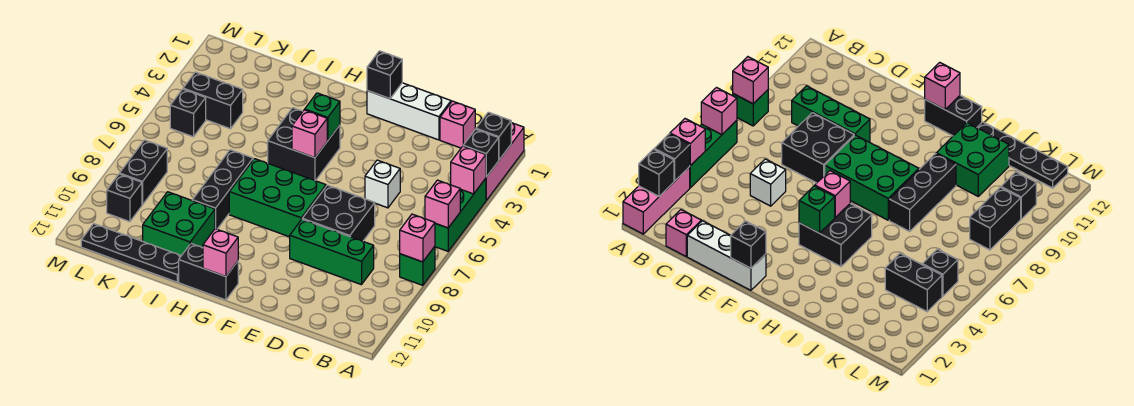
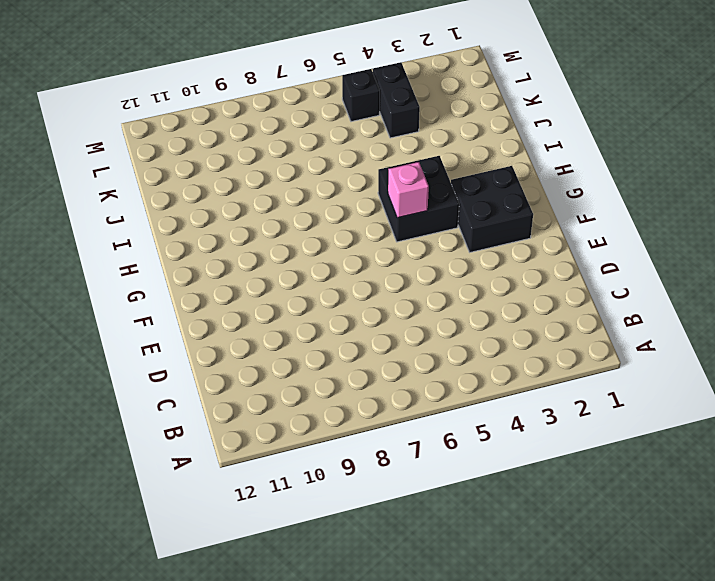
black 2x2 brick [451,166,533,252] -> black 2x2 brick moved to [302,185,375,241]
none -> pink 1x3 brick [486,123,524,200]
none -> green 1x3 brick [435,178,486,251]
none -> green 1x1 brick [400,247,435,285]

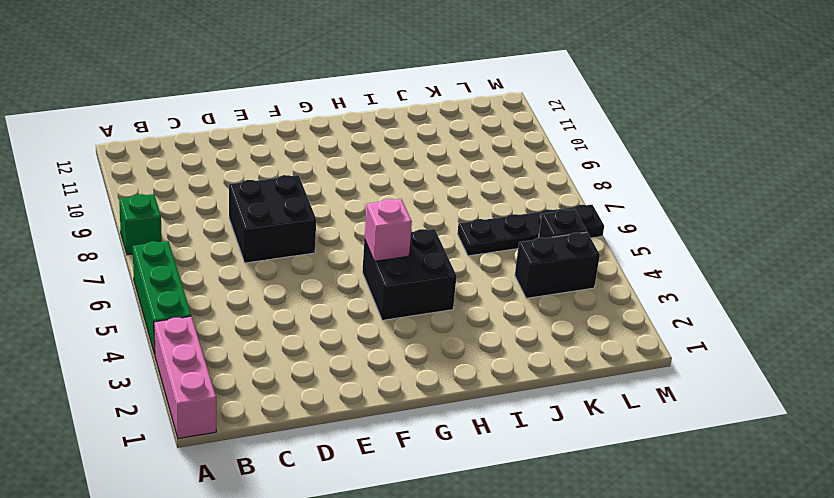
black 1x4 plate [457,205,604,256] -> black 1x4 plate moved to [81,224,181,282]
none -> pink 1x1 brick [440,101,475,148]
none -> green 1x3 brick [290,219,374,285]
none -> white 1x3 brick [367,83,451,140]

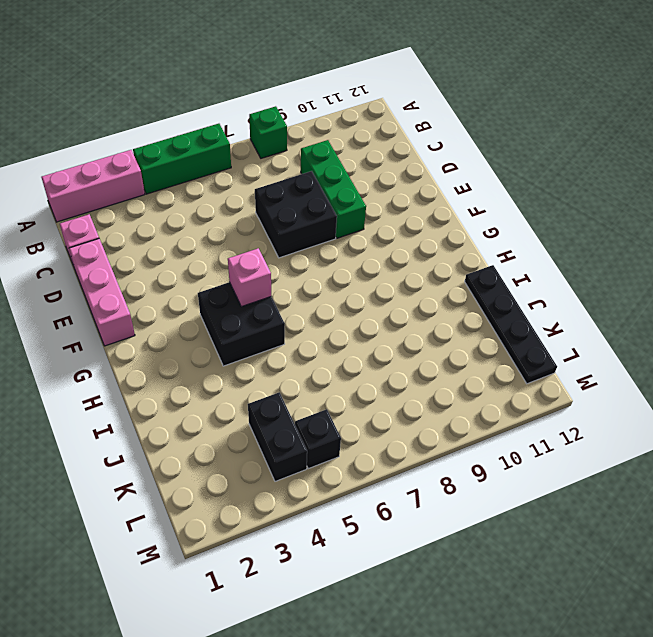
pink 1x3 brick [69,238,135,346] -> white 1x3 brick [367,83,451,140]
none -> white 1x1 brick [365,160,400,208]
none -> green 2x3 brick [229,159,326,237]
none -> black 1x2 brick [179,244,238,300]

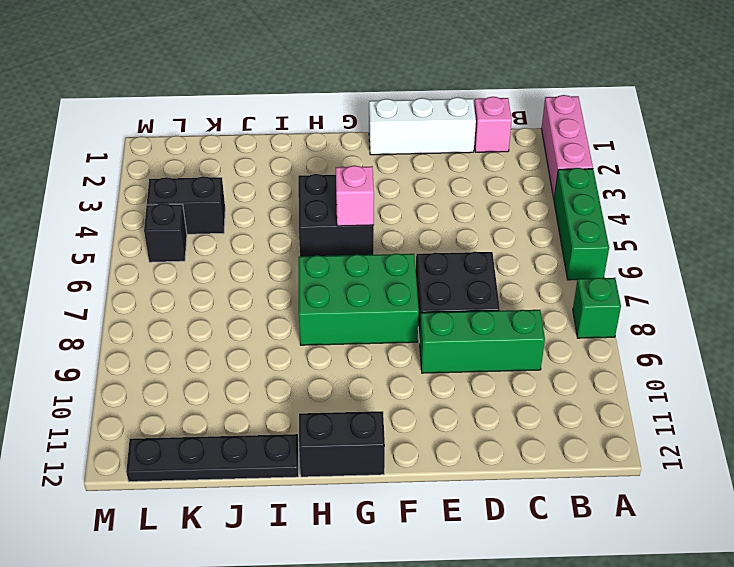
none -> white 1x1 brick [365,160,400,208]
none -> black 1x3 brick [192,150,253,229]
none -> green 2x2 brick [143,192,215,256]

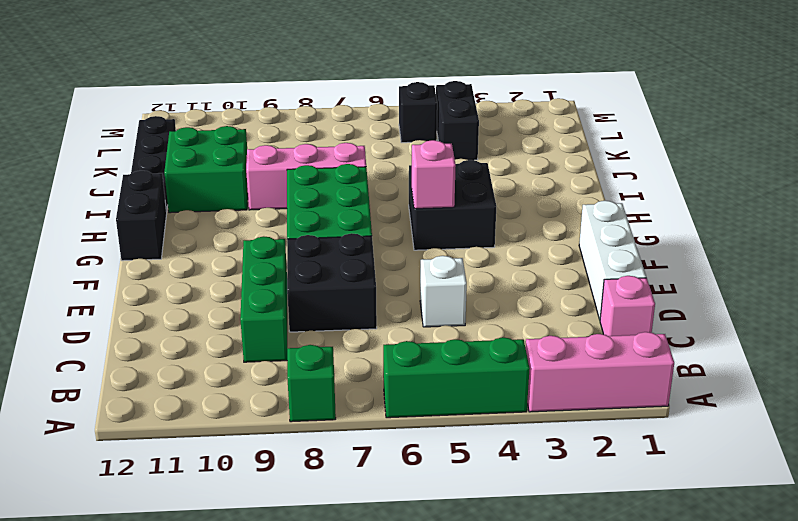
pink 1x3 brick [246,143,366,210] -> black 1x3 brick [192,150,253,229]
none -> black 1x2 brick [120,140,167,205]
none -> black 1x1 brick [107,174,142,222]
none -> black 1x1 brick [476,112,511,160]

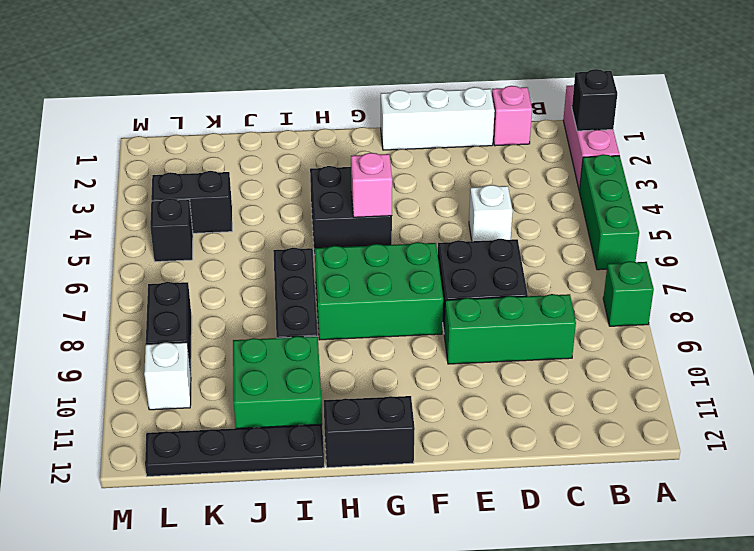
white 1x1 brick [144,342,191,410] -> black 1x1 brick [107,174,142,222]
none -> black 1x1 brick [463,129,499,177]
none -> pink 1x1 brick [451,146,486,194]
none -> pink 1x1 brick [425,180,460,228]

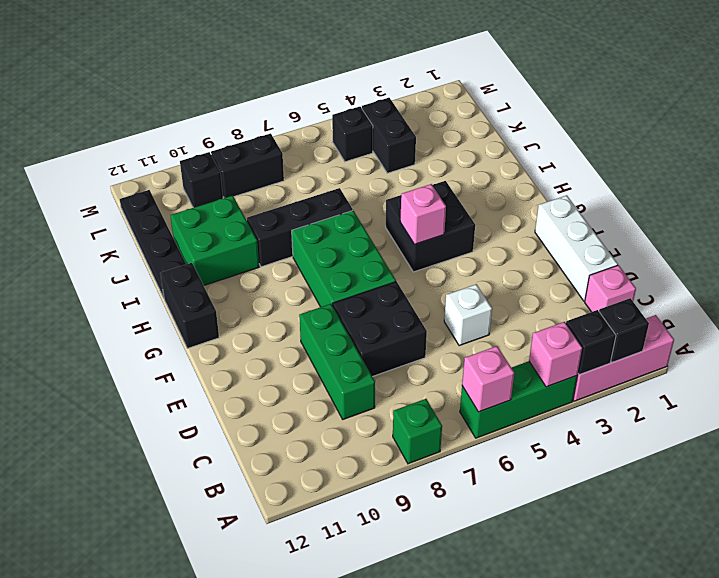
none -> pink 1x1 brick [400,214,435,262]
none -> black 1x1 brick [367,51,402,99]
none -> green 1x1 brick [305,93,340,141]

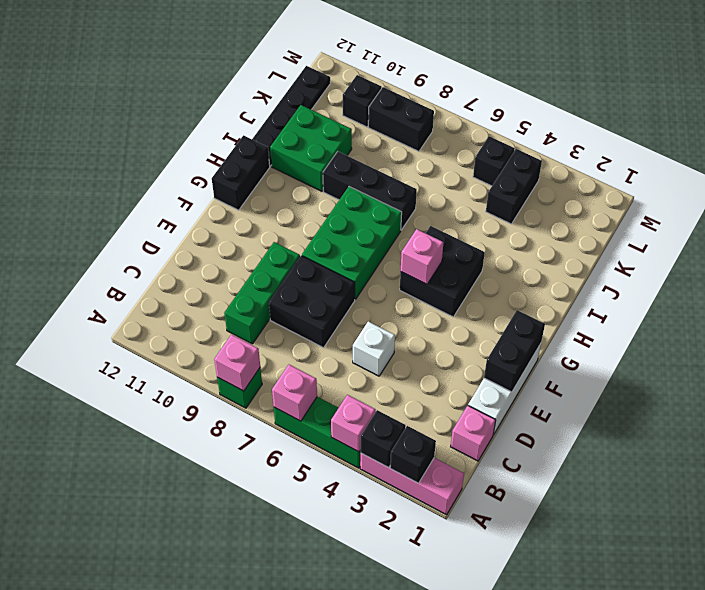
black 1x2 brick [484,310,545,392] -> black 1x1 brick [367,51,402,99]
none -> green 1x1 brick [305,93,340,141]
none -> pink 1x1 brick [203,229,238,276]

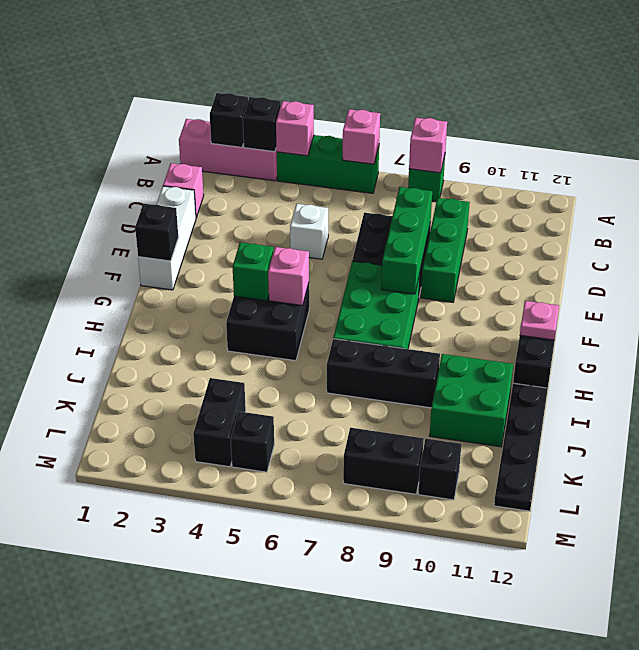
green 1x3 brick [381,187,432,294] -> none
pink 1x1 plate [520,301,559,340] -> pink 1x1 brick [203,229,238,276]

